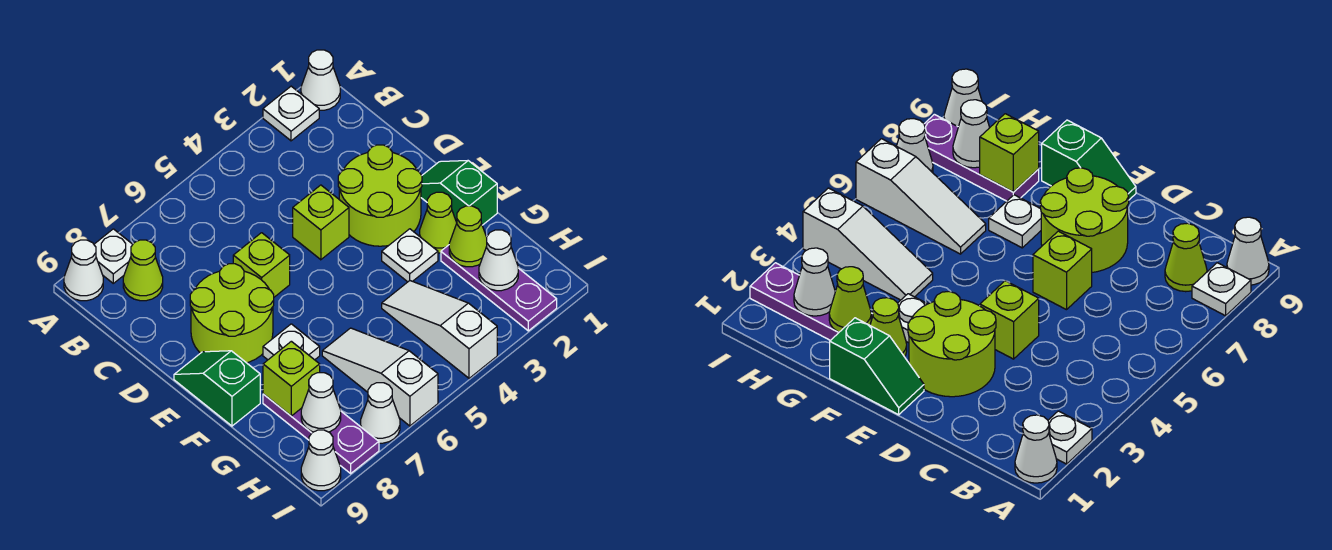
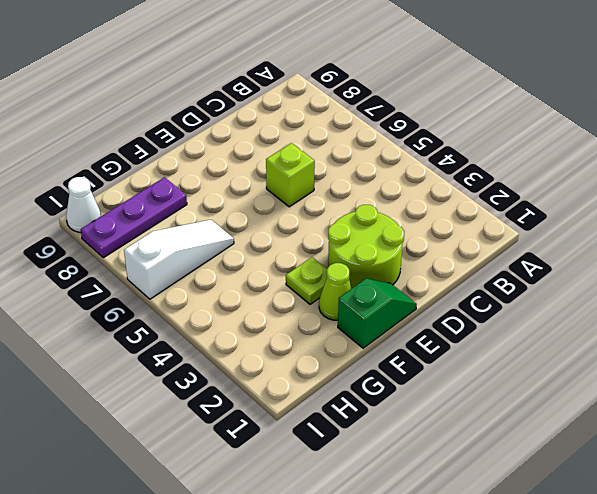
lime 1x1 plate [286,257,327,304] -> white 1x1 plate [382,229,438,282]
none -> white 1x1 cone [301,50,340,110]
none -> white 1x1 plate [263,86,319,141]
none -> white 1x1 plate [94,229,133,283]

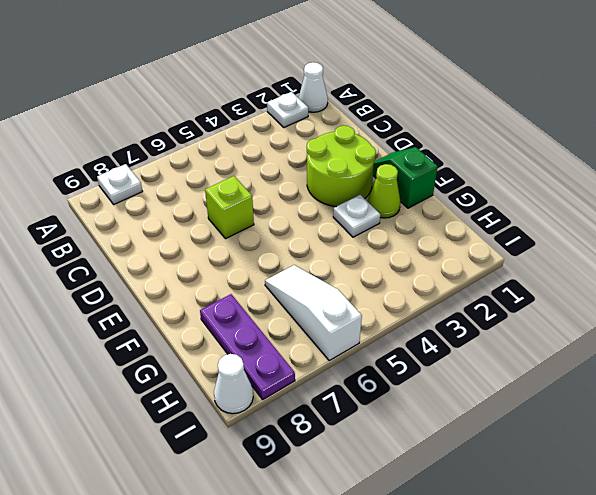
none -> white 1x1 cone [64,240,103,301]
none -> lime 1x1 cone [123,240,163,301]
none -> lime 1x1 brick [293,185,349,260]

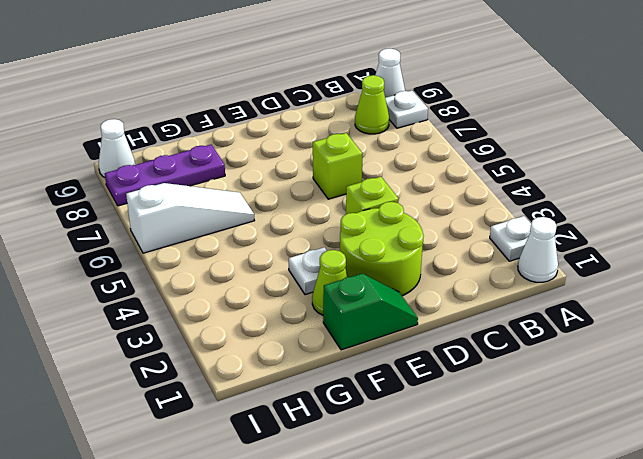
none -> lime 2x2 round brick [190,264,274,363]
none -> green 1x2 slope [174,351,260,426]
none -> white 1x1 plate [263,324,320,360]

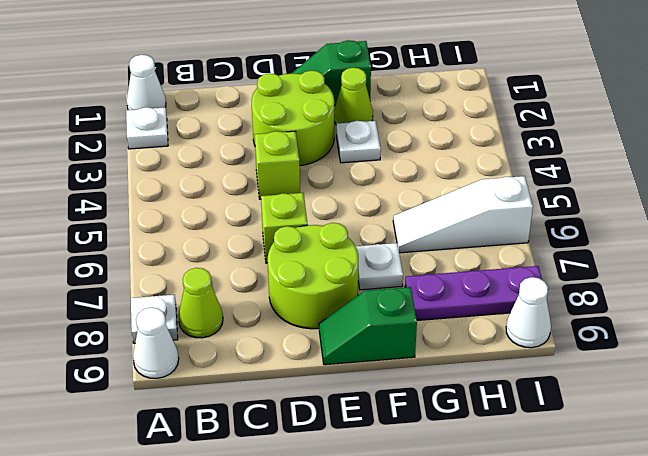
none -> purple 1x3 plate [441,245,557,331]
none -> white 1x3 slope [382,281,497,378]
none -> white 1x1 cone [361,383,400,443]

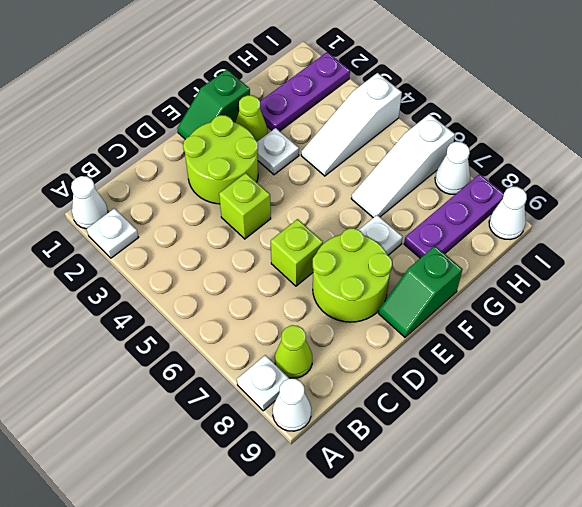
none -> lime 1x1 cone [449,206,487,267]
none -> lime 1x1 brick [263,341,320,416]
none -> white 1x1 cone [479,230,518,291]

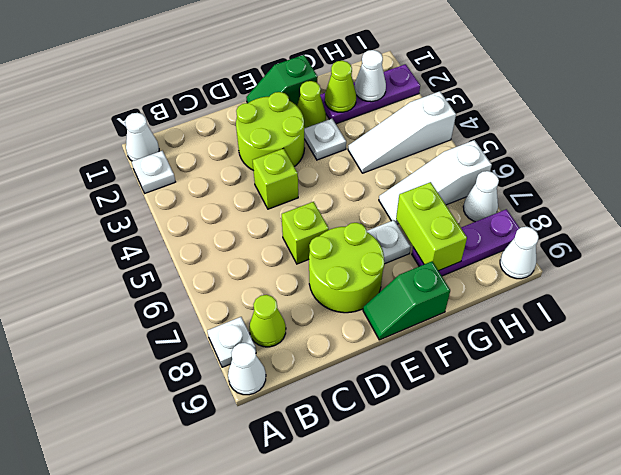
lime 1x2 brick [396,182,467,271] -> lime 1x1 brick [263,341,320,416]
none -> white 1x1 cone [301,373,341,432]

